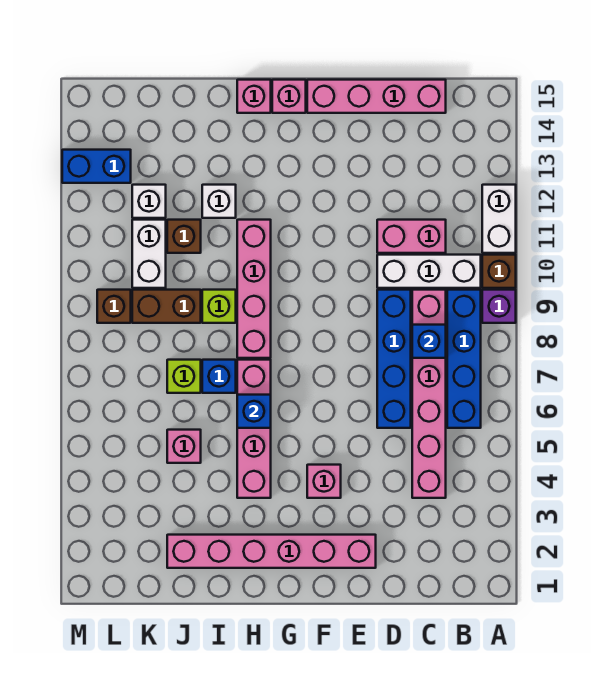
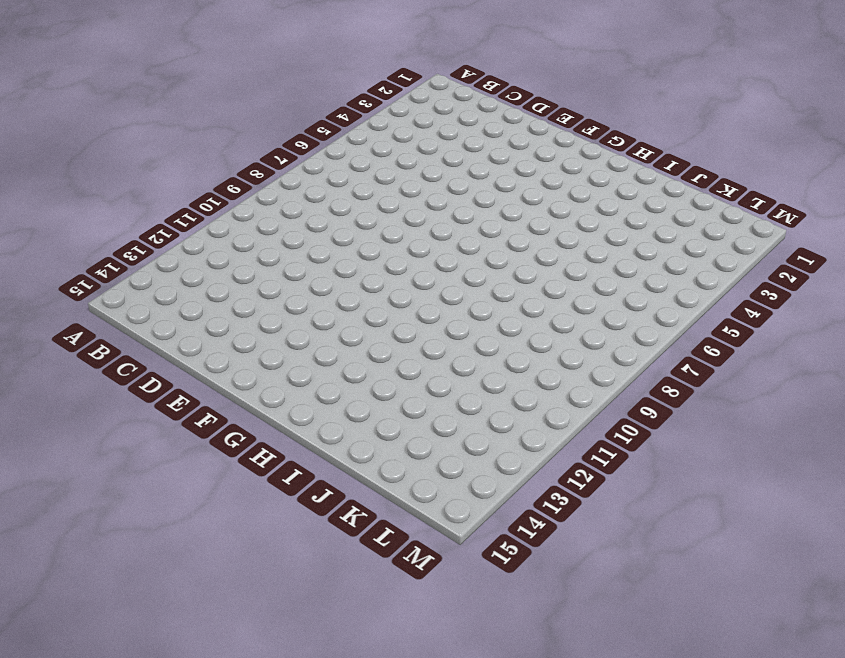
none -> purple 1x1 brick [482,290,516,323]
none -> brown 1x1 brick [482,255,516,288]
none -> white 1x2 brick [482,185,516,253]

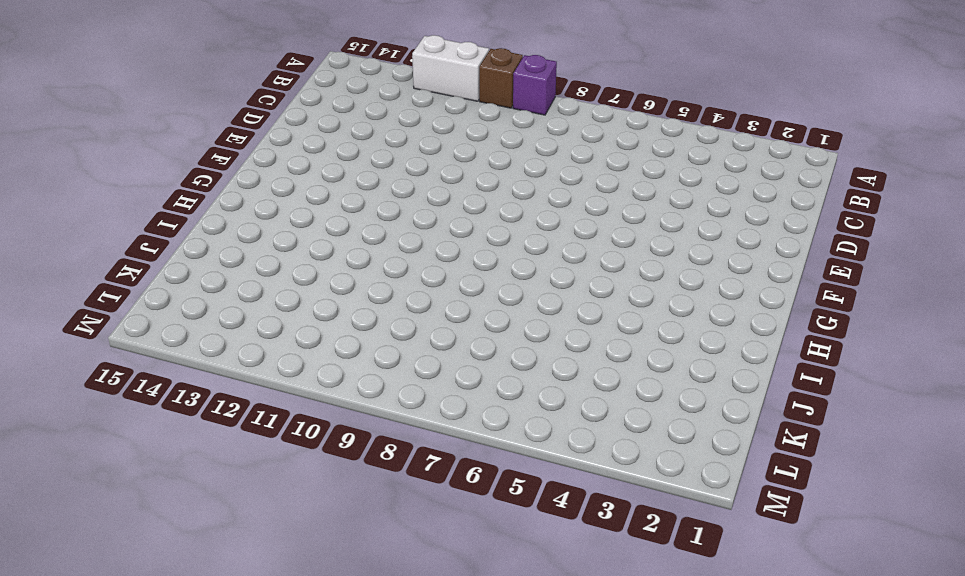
none -> blue 1x4 brick [447,290,481,428]
none -> white 1x3 brick [377,255,481,288]
none -> pink 1x6 brick [412,290,446,498]

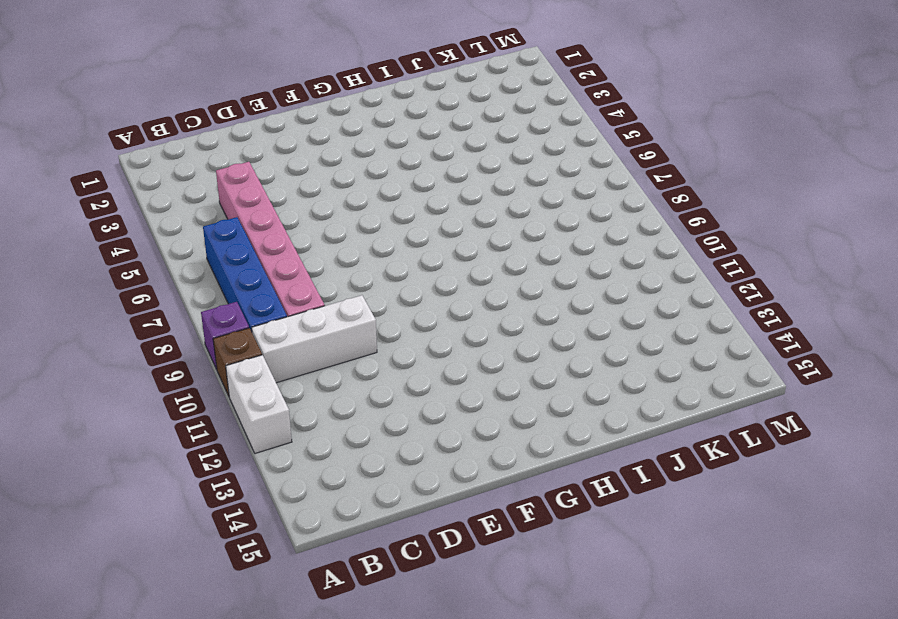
none -> pink 1x2 brick [377,220,446,253]
none -> pink 1x4 brick [307,80,446,113]
none -> blue 1x4 brick [377,290,411,428]

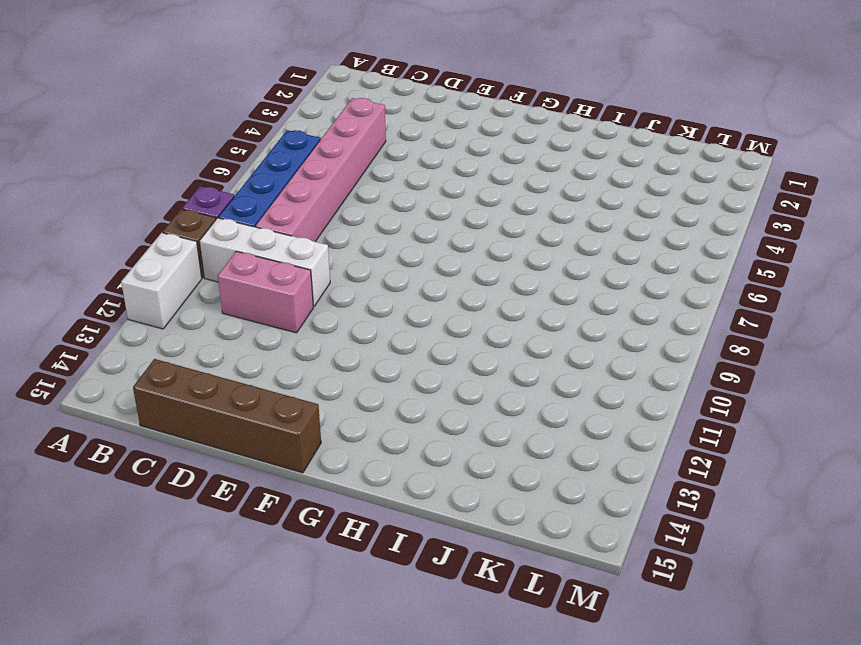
brown 1x4 brick [133,359,321,473] -> pink 1x4 brick [307,80,446,113]
none -> blue 1x4 brick [377,290,411,428]
none -> pink 1x6 brick [167,535,376,568]
none -> pink 1x1 brick [307,465,341,498]

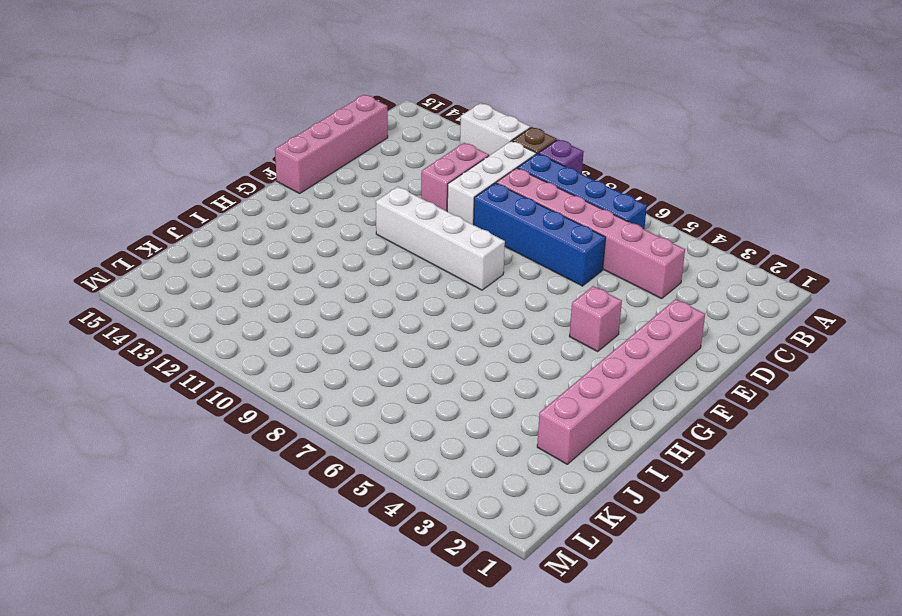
white 1x4 brick [376,187,505,290] -> none
none -> pink 1x1 brick [272,80,306,113]
none -> pink 1x4 brick [237,360,271,498]
none -> pink 1x4 brick [237,220,271,358]

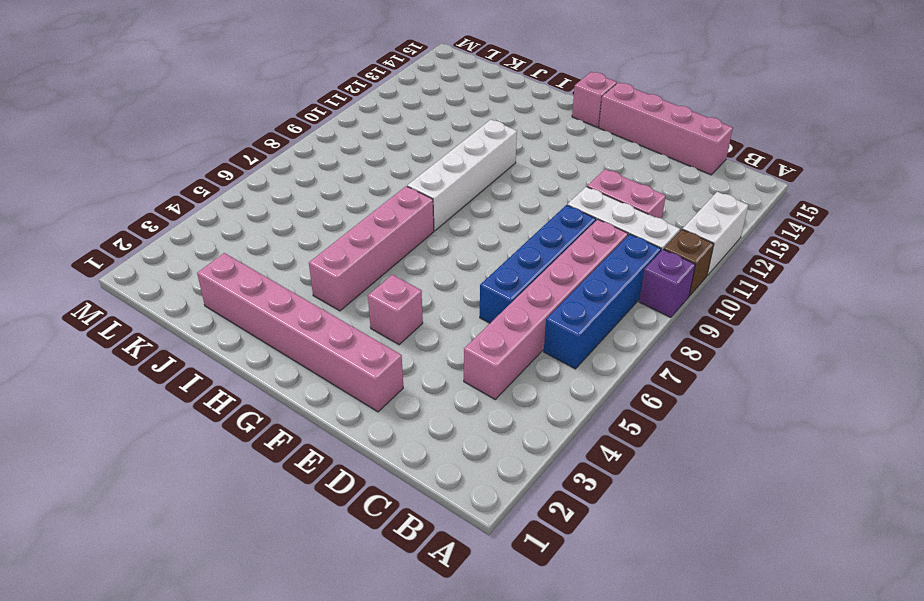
white 1x4 brick [407,120,517,231] -> pink 1x4 brick [237,220,271,358]
none -> pink 1x1 brick [237,80,271,113]
none -> blue 1x1 brick [202,360,236,393]
none -> lime 1x1 brick [202,290,236,323]

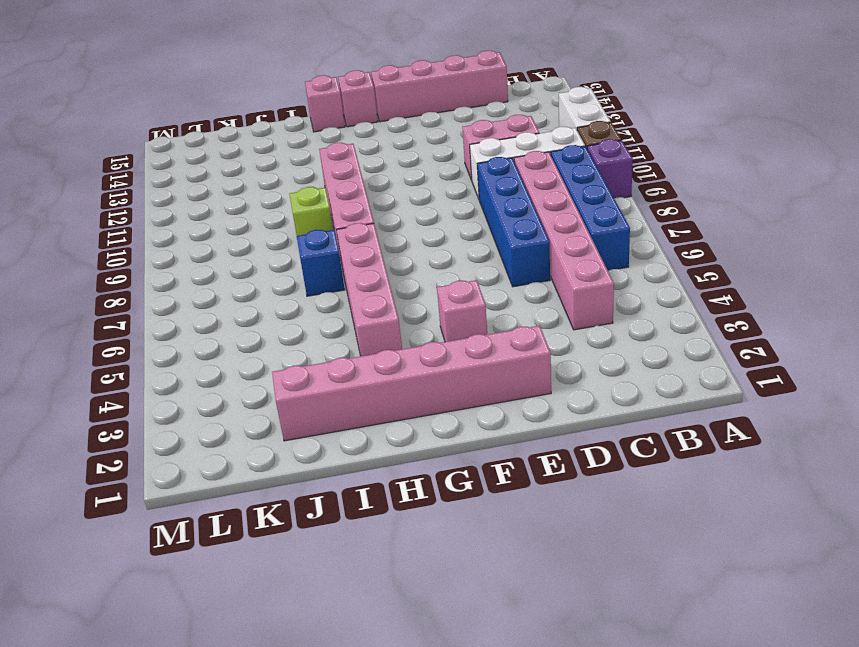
none -> white 1x1 brick [202,185,236,218]
none -> pink 1x1 brick [167,430,201,463]
none -> lime 1x1 brick [167,360,201,393]

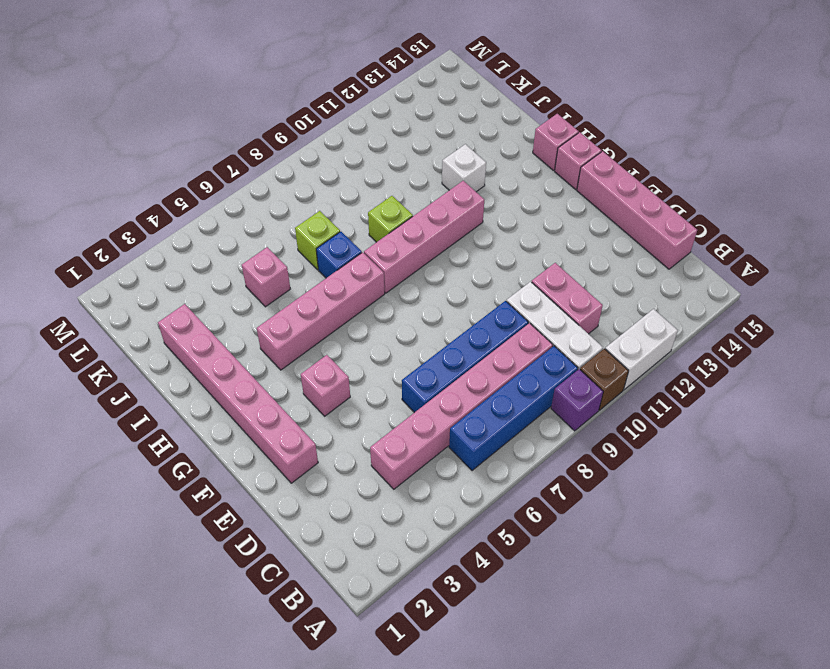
none -> brown 1x2 brick [132,290,201,323]
none -> brown 1x1 brick [167,220,201,253]
none -> white 1x2 brick [132,220,166,288]

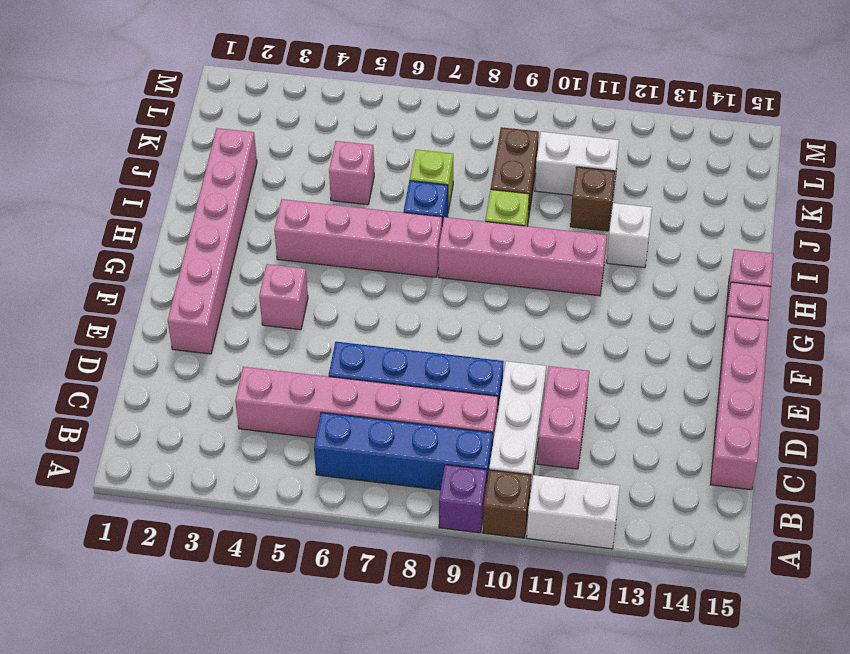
none -> white 1x1 brick [132,185,166,218]
none -> brown 1x1 brick [97,290,131,323]
none -> blue 1x2 brick [62,150,131,183]

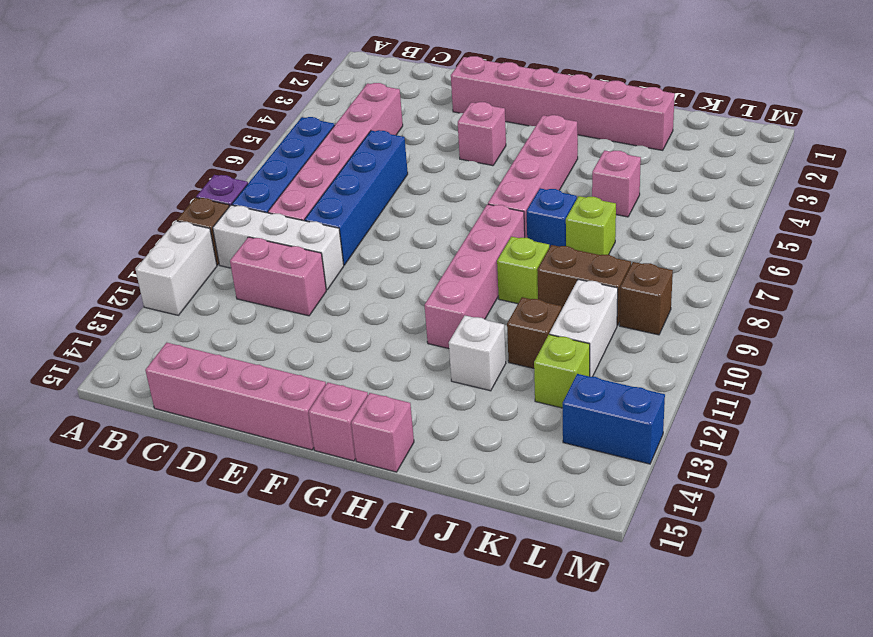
lime 1x1 brick [534,335,590,408] -> white 1x1 brick [132,185,166,218]
none -> blue 1x1 brick [412,325,446,358]
none -> blue 1x1 brick [237,395,271,428]

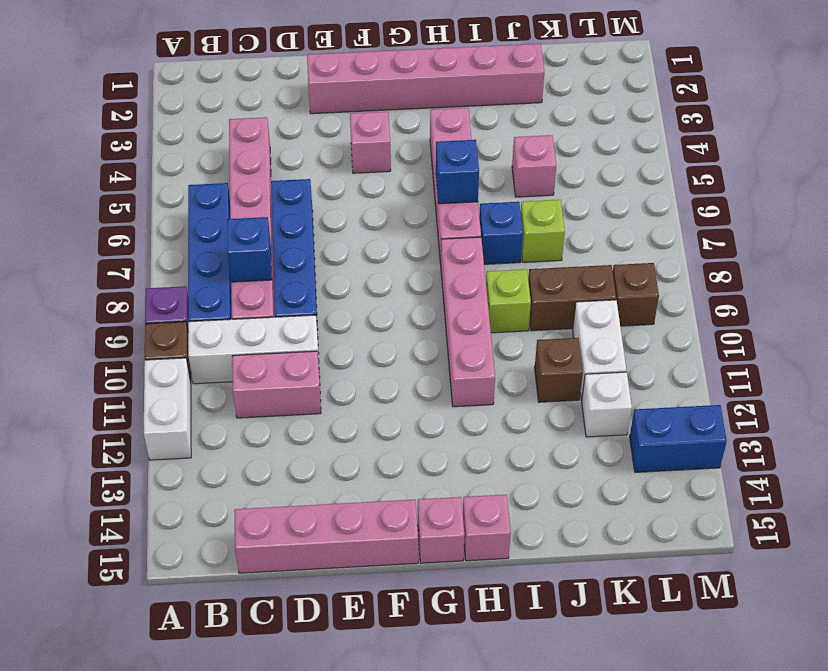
none -> white 1x1 brick [202,185,236,218]

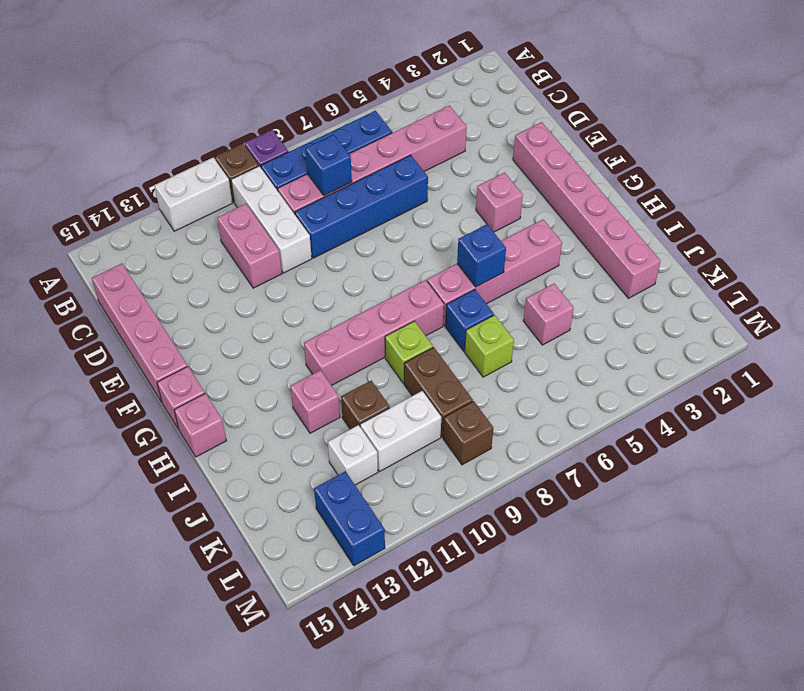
pink 1x1 brick [290,370,340,433] -> white 1x1 brick [202,185,236,218]

